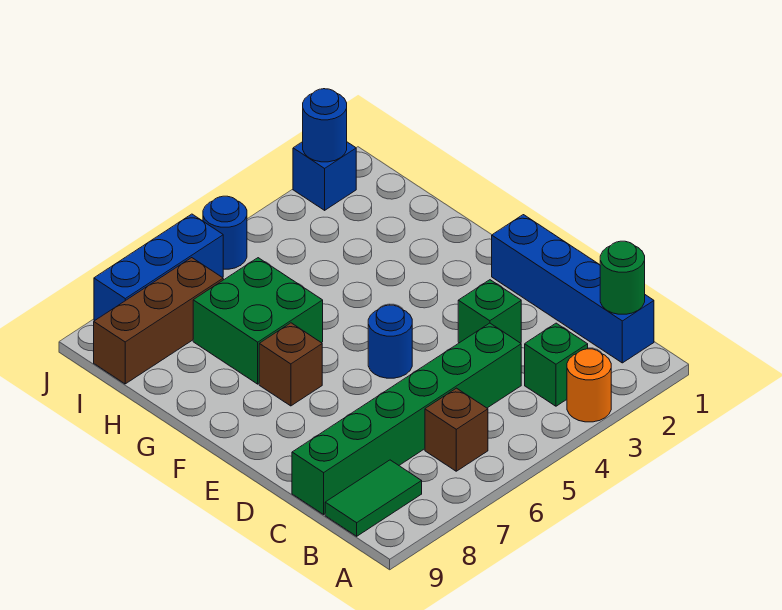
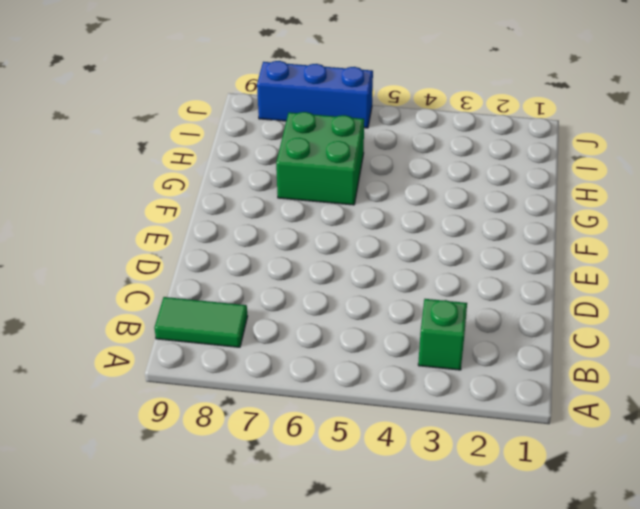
none -> orange 1x1 round brick [567,349,611,422]
none -> blue 1x4 brick [492,215,654,363]
none -> brown 1x1 brick [425,388,488,471]

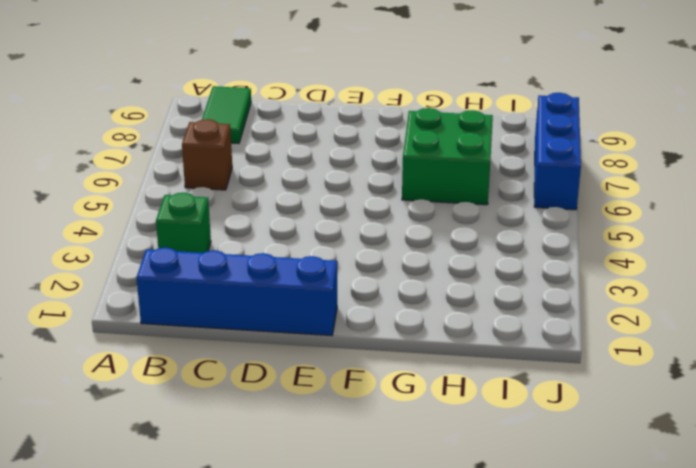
none -> orange 1x1 round brick [567,349,611,422]
none -> green 1x6 brick [292,323,521,514]
none -> green 1x1 brick [458,280,521,343]

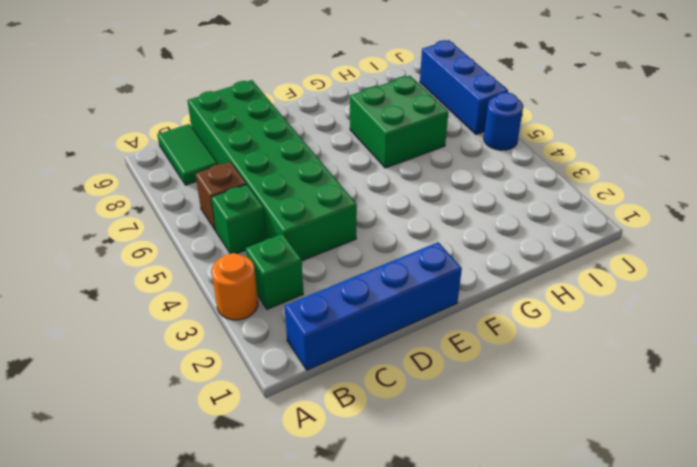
green 1x1 brick [211,184,266,254] -> green 1x1 brick moved to [458,280,521,343]
green 2x6 brick [188,80,357,260] -> green 1x6 brick [292,323,521,514]
none -> blue 1x1 round brick [368,305,412,378]
none -> brown 1x1 brick [259,323,322,406]
none -> brown 1x3 brick [94,258,223,384]

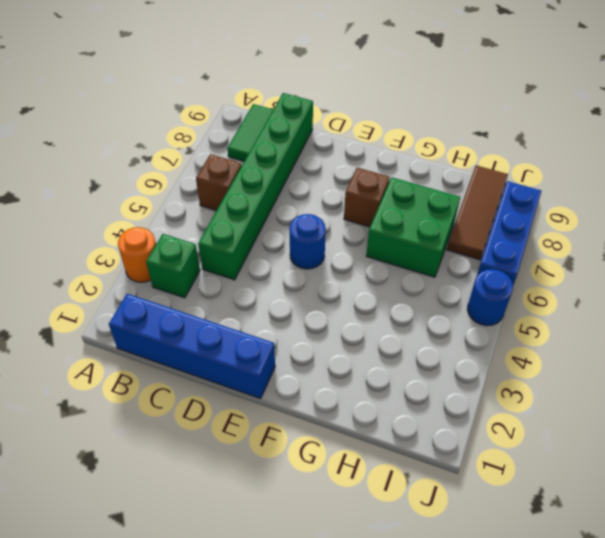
brown 1x3 tile [447,165,508,260] -> brown 1x3 brick [94,258,223,384]
none -> green 1x1 brick [458,280,521,343]
none -> blue 1x1 brick [293,142,356,210]
none -> green 1x1 round brick [600,241,645,314]

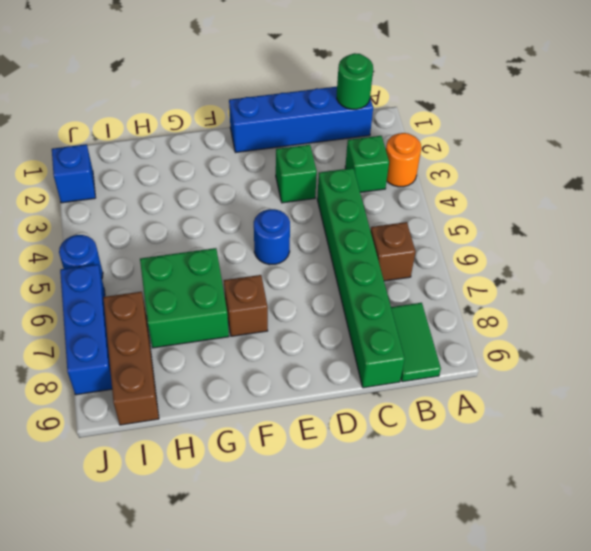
none -> blue 1x1 round brick [303,89,347,162]

